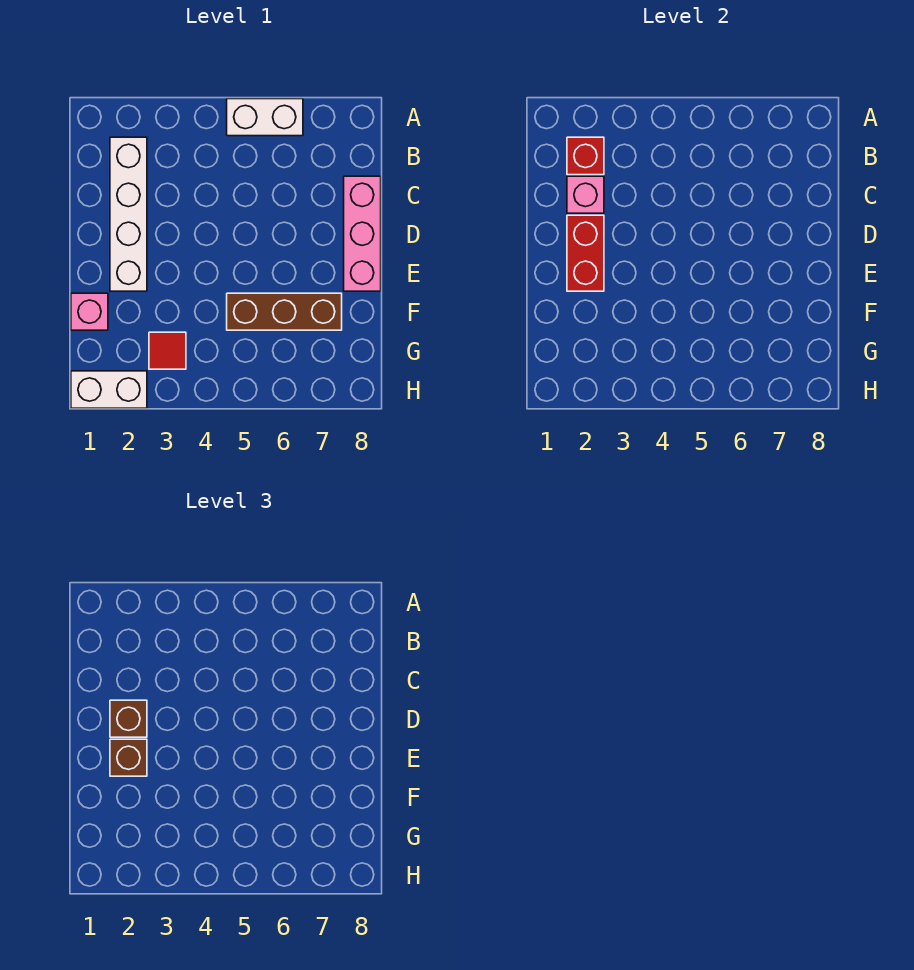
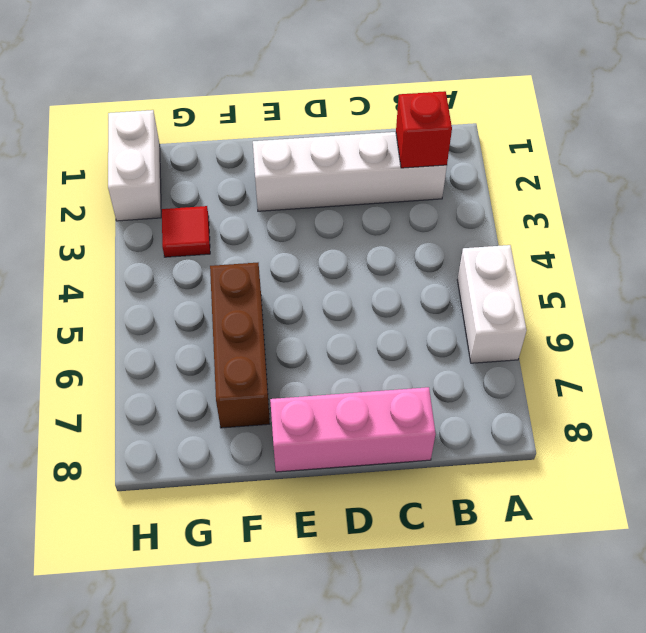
none -> pink 1x1 brick [71,293,108,330]
none -> pink 1x1 brick [567,176,604,213]
none -> red 1x2 brick [567,215,604,291]

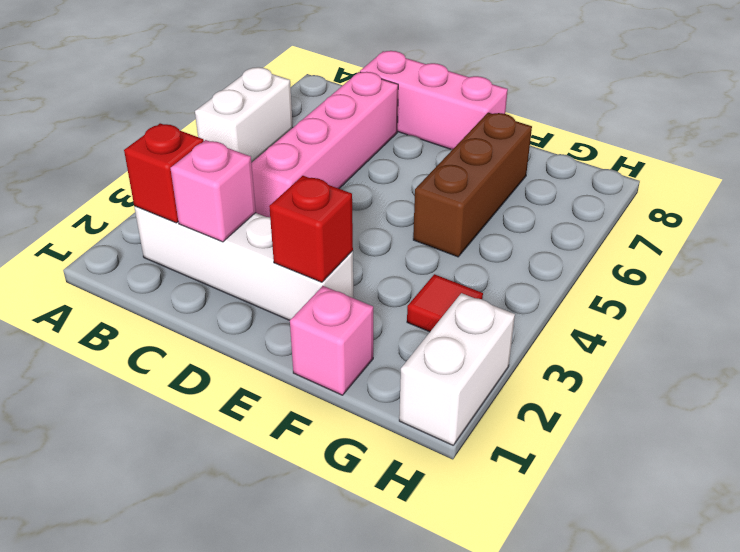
pink 1x4 brick [251,72,398,217] -> none
red 1x1 brick [269,176,353,282] -> red 1x2 brick [567,215,604,291]
none -> brown 1x1 brick [110,700,147,737]
none -> brown 1x1 brick [110,739,147,776]

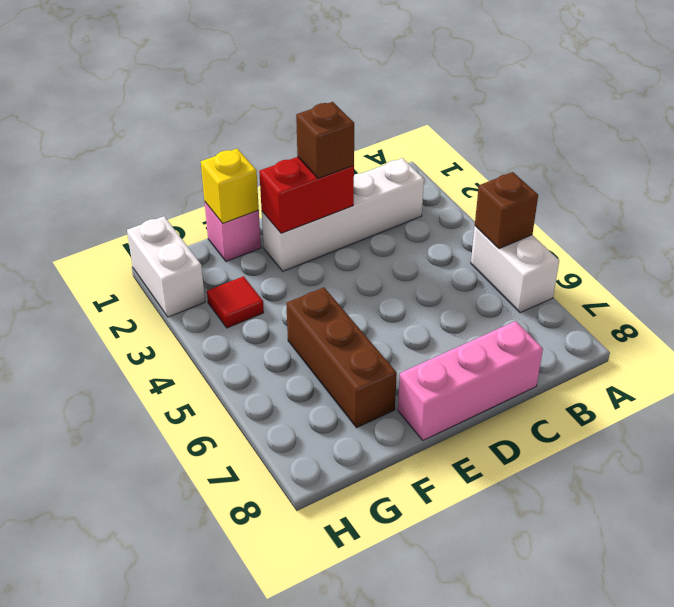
brown 1x1 brick [475,172,538,249] -> brown 1x1 brick moved to [110,739,147,776]
yellow 1x1 brick [201,149,259,223] -> none
none -> red 1x1 brick [567,137,604,175]
none -> pink 1x1 brick [567,176,604,213]

